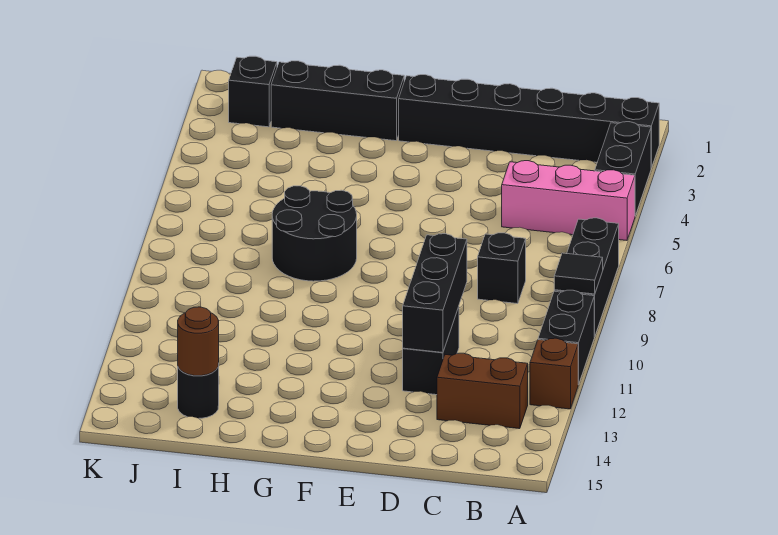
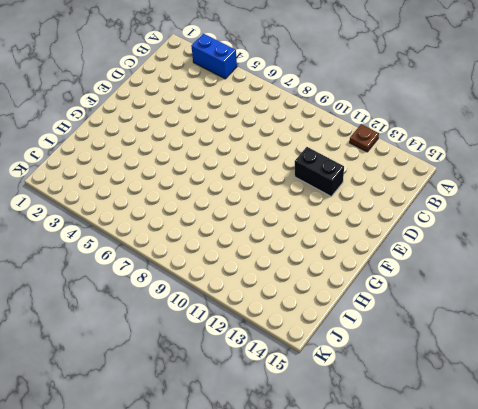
blue 1x2 brick [191,34,237,79] -> black 1x2 brick [595,122,651,216]
brown 1x1 plate [350,124,379,152] -> brown 1x1 brick [530,338,578,409]
none -> black 1x6 brick [399,75,659,168]
none -> pink 1x3 brick [502,161,635,240]
none -> black 1x3 brick [554,218,619,337]

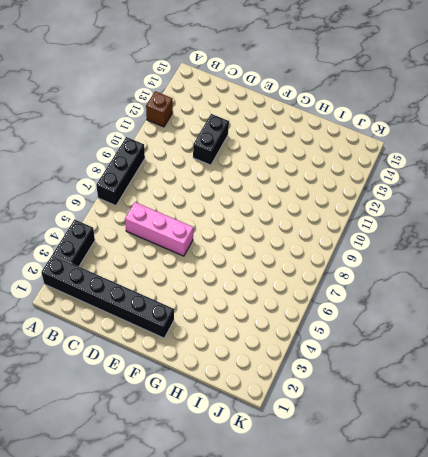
pink 1x3 brick [125,202,193,256] -> pink 1x3 brick moved to [502,161,635,240]
none -> black 1x2 brick [538,290,594,385]
none -> brown 1x2 brick [437,353,528,429]
none -> black 1x1 brick [478,233,526,304]

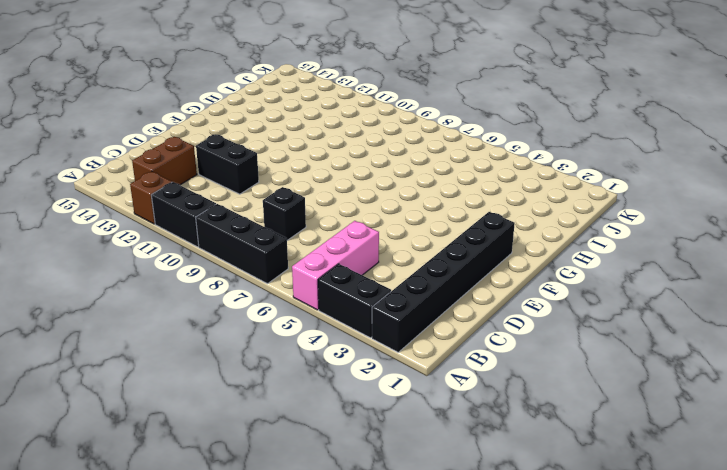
none -> black 1x3 brick [271,61,404,141]
none -> black 2x2 round brick [272,186,357,281]
none -> black 1x1 round brick [178,364,219,418]

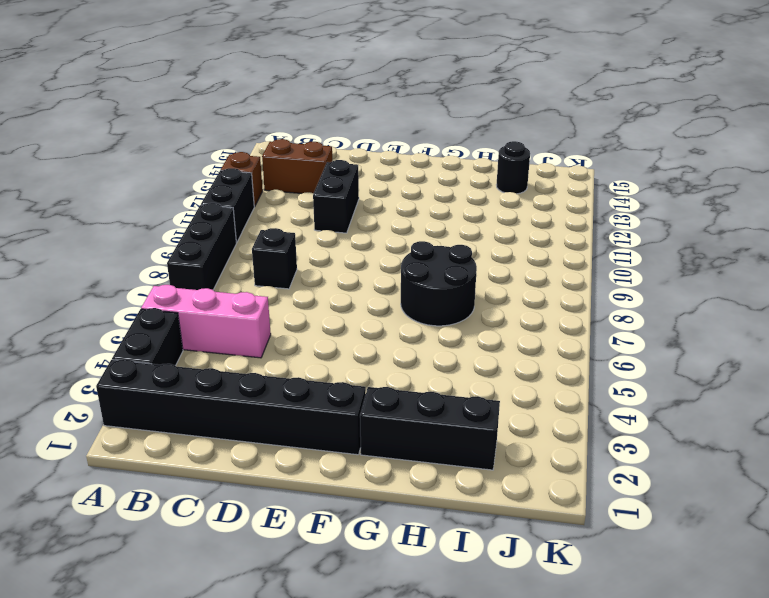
none -> black 1x1 brick [229,56,277,127]
none -> black 1x1 tile [554,253,603,294]
none -> black 1x3 brick [403,234,467,353]

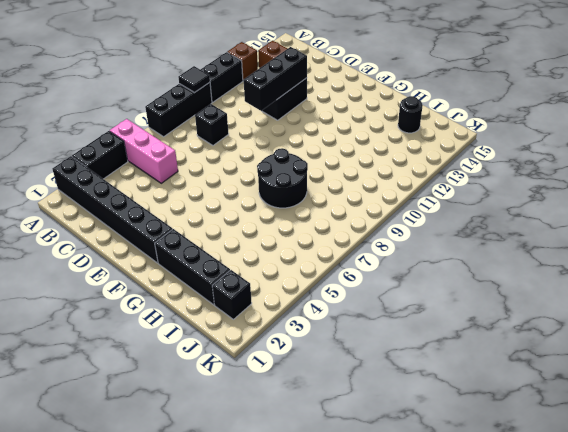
none -> brown 1x1 round brick [178,307,219,376]

